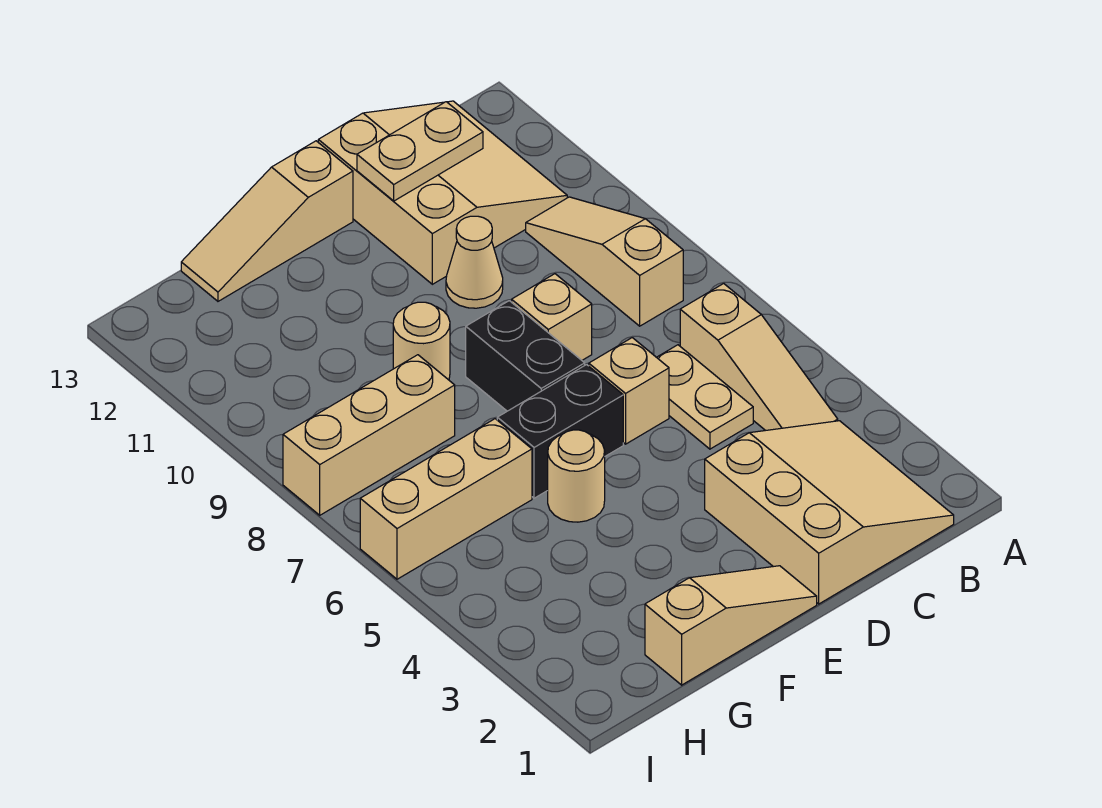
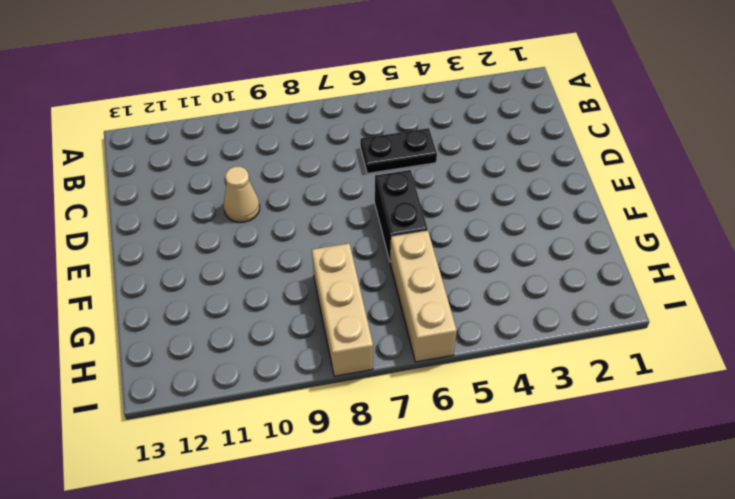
black 1x2 plate [360,128,437,173] -> tan 1x2 plate [657,345,753,449]
none -> tan 3x3 slope [705,421,954,604]
none -> tan 1x3 slope [680,284,838,431]
none -> tan 1x3 slope [526,197,683,326]

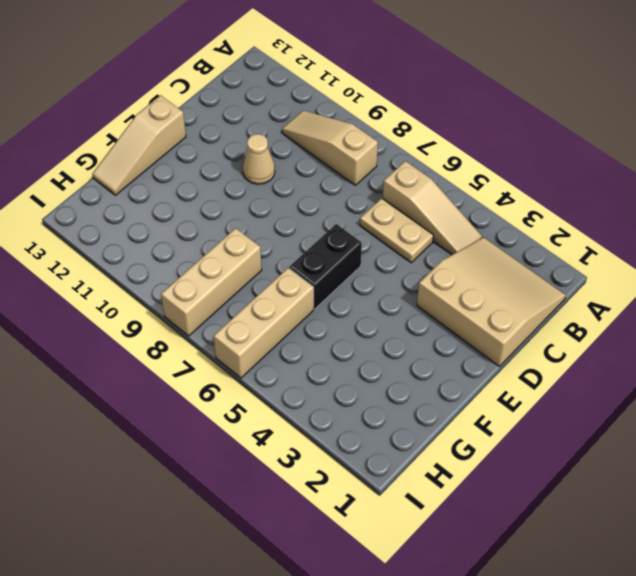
none -> tan 3x3 slope [318,101,567,284]
none -> tan 1x1 brick [589,338,669,444]
none -> tan 1x1 brick [512,274,592,360]

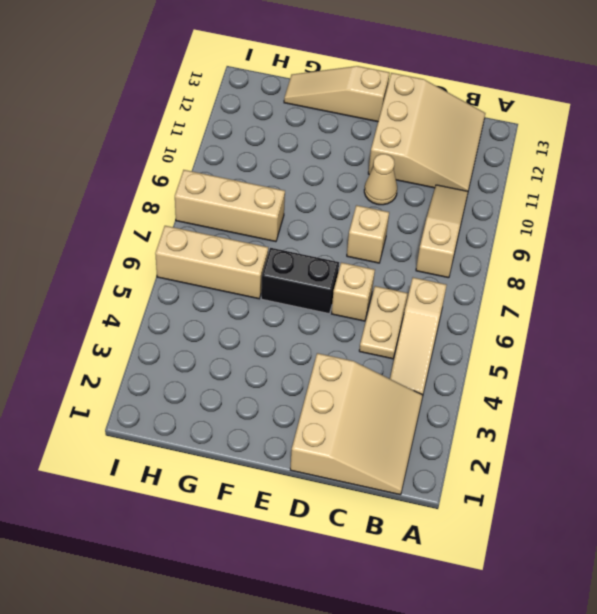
none -> tan 1x3 slope [645,566,817,685]
none -> black 1x2 brick [466,301,585,411]
none -> tan 1x1 round brick [548,430,605,522]

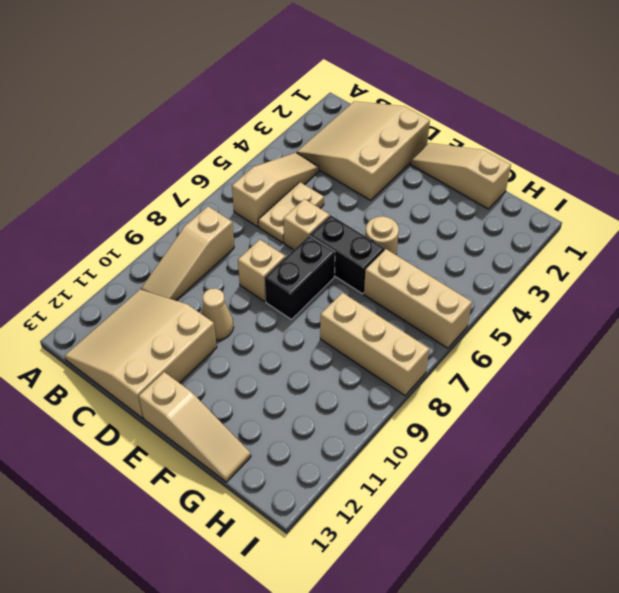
none -> tan 1x1 round brick [393,302,450,380]
none -> tan 1x2 plate [357,102,483,201]

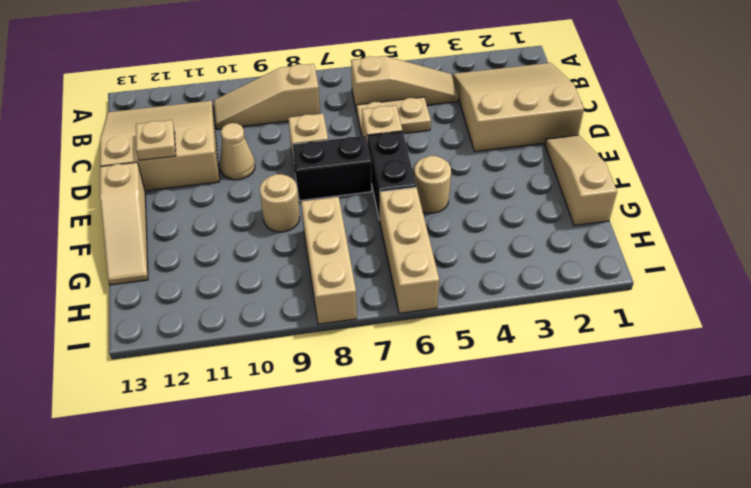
tan 1x1 plate [136,120,176,160] -> tan 1x2 plate [357,102,483,201]

